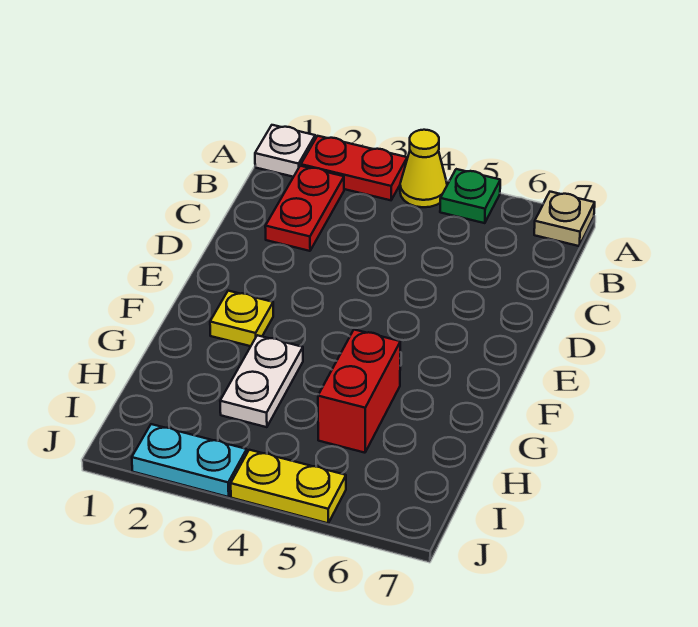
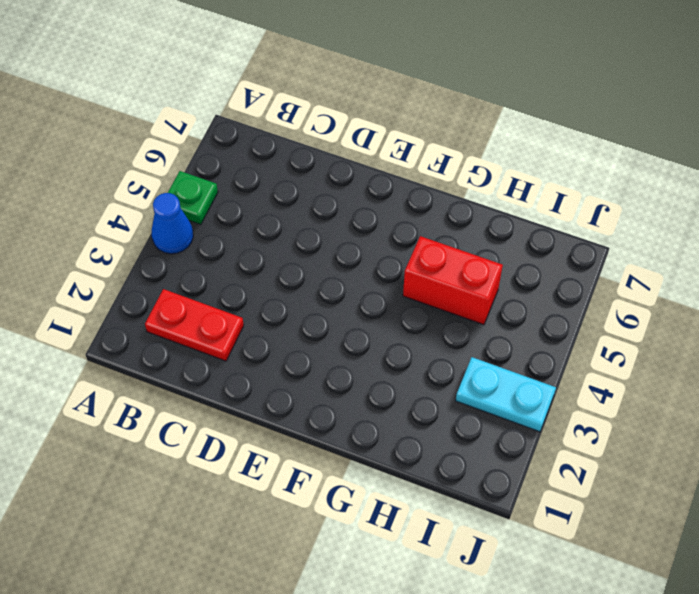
blue 1x1 cone [152,193,193,254] -> yellow 1x1 cone [400,130,447,207]
cyan 1x2 plate [456,357,556,432] -> cyan 1x2 plate turned to [132,424,247,497]
none -> white 1x1 plate [255,125,315,177]
none -> red 1x2 plate [301,136,407,200]

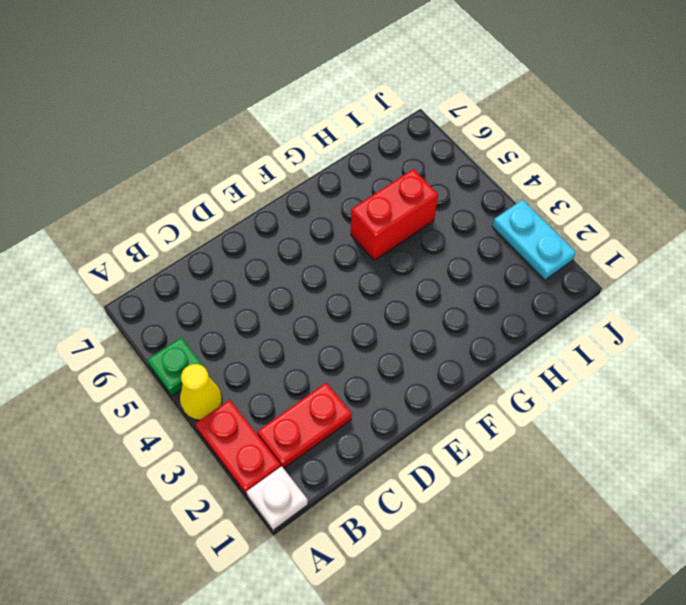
none -> tan 1x1 plate [534,192,595,246]
none -> yellow 1x1 plate [210,291,273,346]

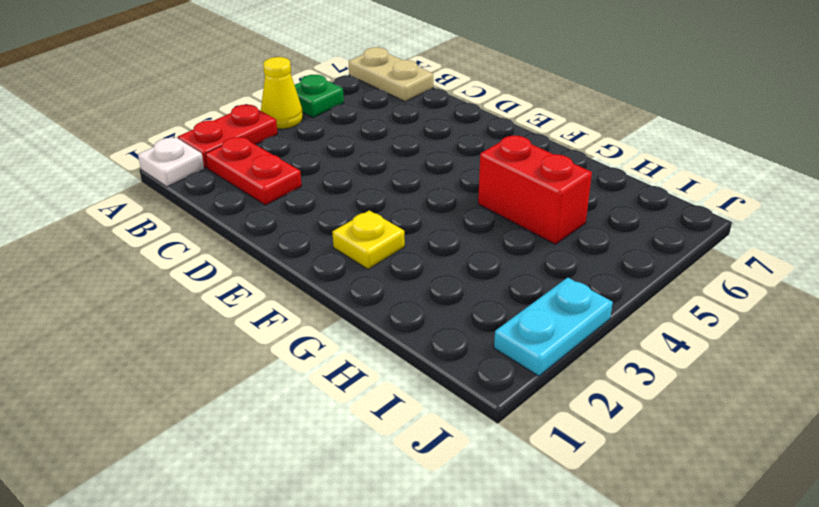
tan 1x2 plate [349,47,433,102] -> tan 1x1 plate [534,192,595,246]
none -> white 1x2 plate [220,335,303,427]
none -> yellow 1x2 plate [231,450,346,523]

